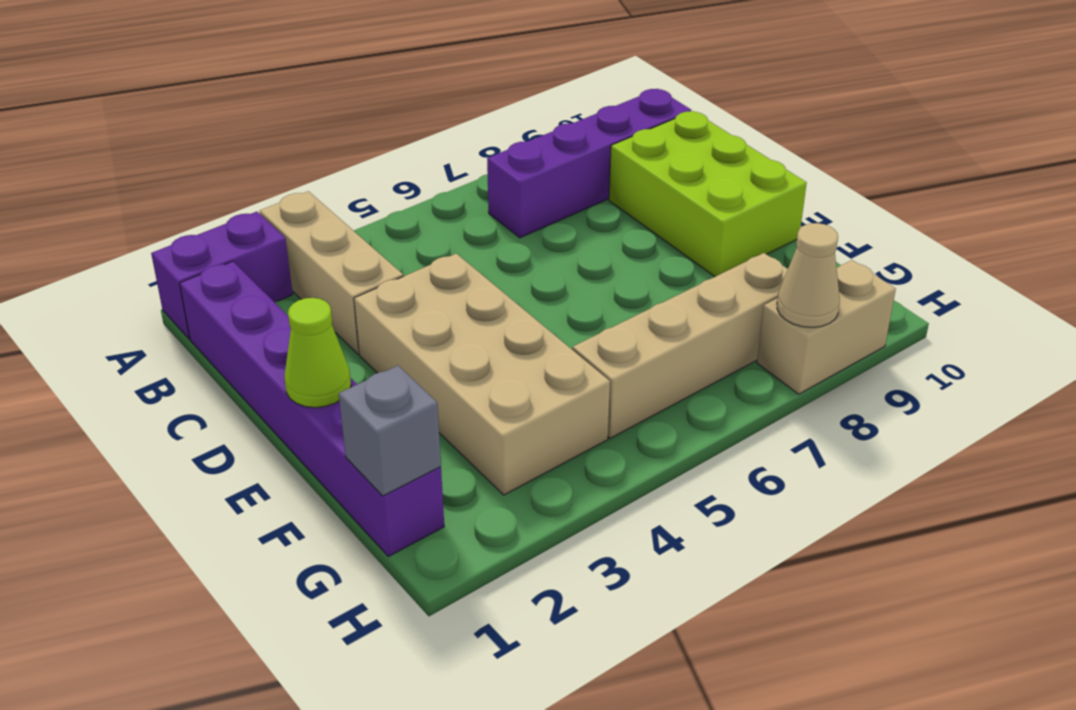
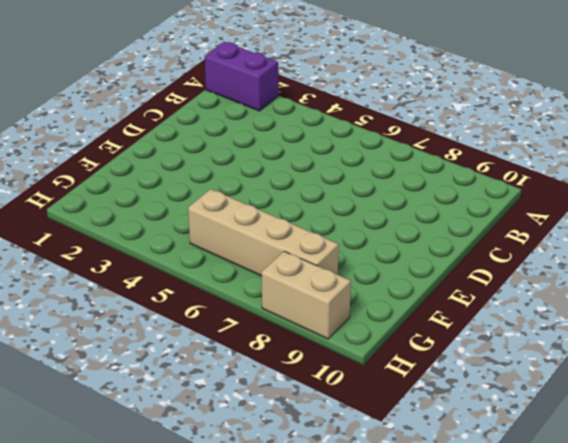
none -> tan 1x3 brick [260,191,403,354]
none -> purple 1x6 brick [180,261,444,556]

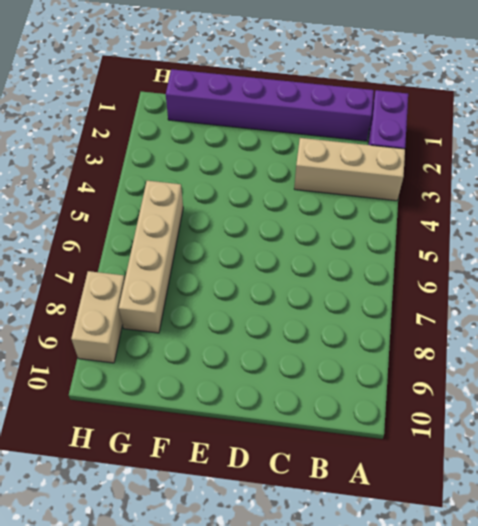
none -> purple 1x4 brick [487,89,691,238]
none -> lime 2x3 brick [609,111,807,277]

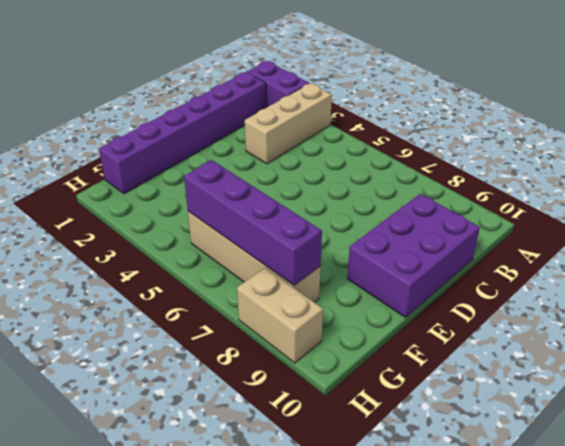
purple 2x3 brick [347,194,480,318] -> lime 2x3 brick [609,111,807,277]
purple 1x4 brick [184,160,322,285] -> purple 1x4 brick moved to [487,89,691,238]
none -> tan 2x4 brick [354,253,610,495]
none -> lime 1x1 cone [285,298,351,408]

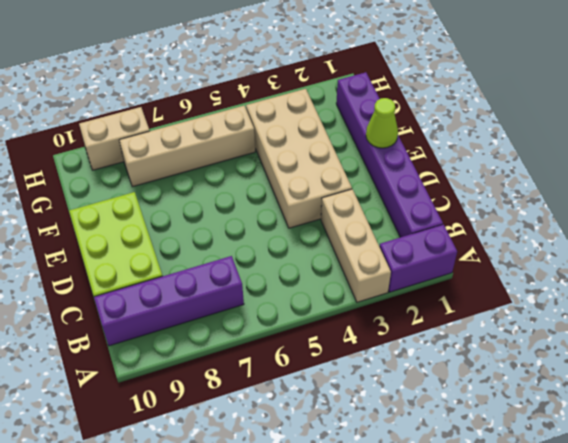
none -> grey 1x1 brick [339,366,441,496]
none -> tan 1x1 cone [777,223,840,327]

